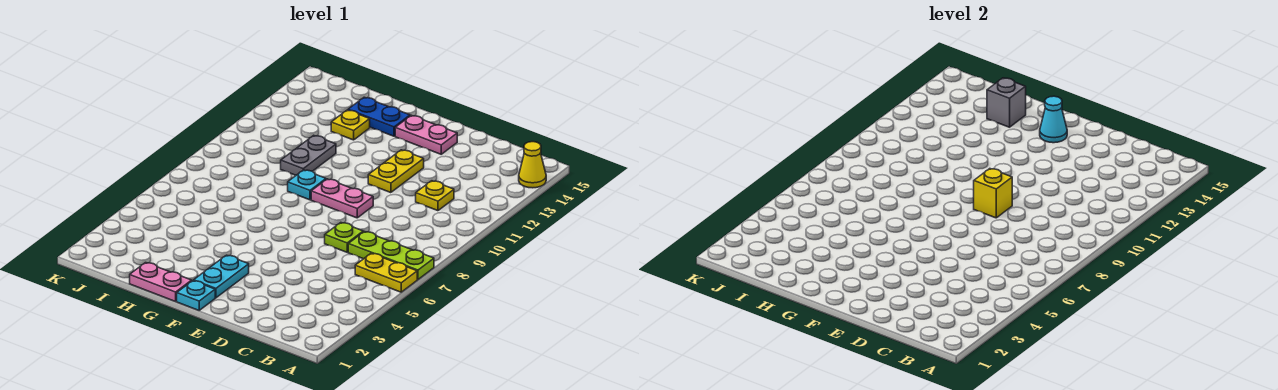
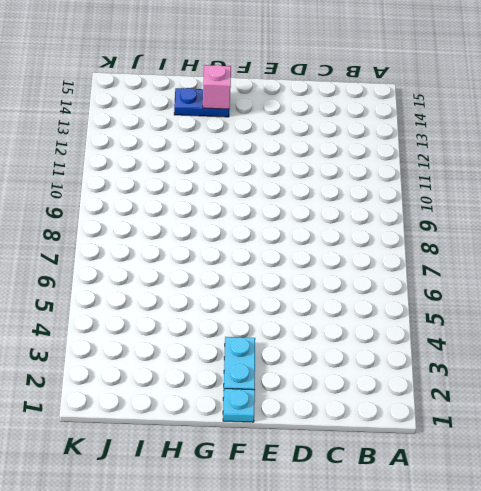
pink 1x1 brick [203,65,231,109] -> none
none -> yellow 1x2 plate [355,253,417,292]
none -> lime 1x3 plate [348,232,434,280]
none -> yellow 1x1 cone [519,142,546,188]

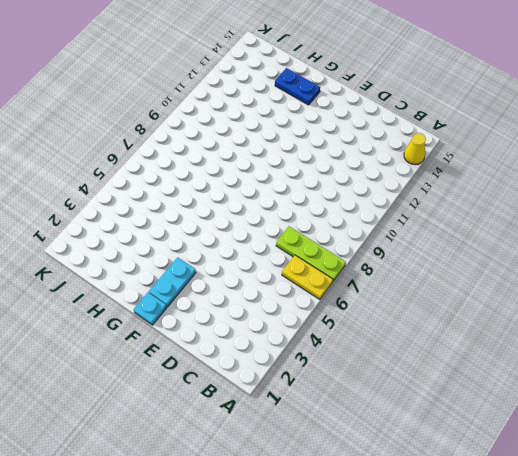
none -> yellow 1x1 plate [416,181,454,211]
none -> lime 1x1 plate [325,223,363,252]
none -> pink 1x2 plate [311,179,373,218]

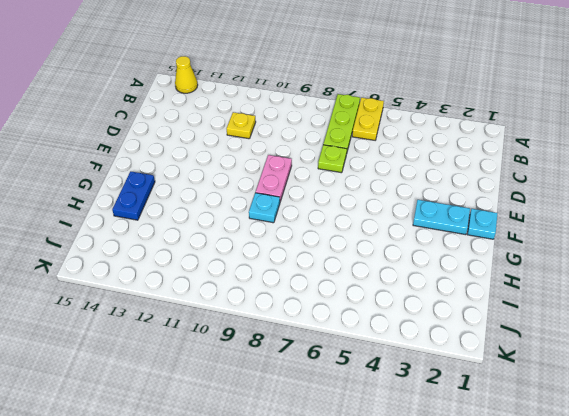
none -> yellow 1x2 plate [368,150,424,193]
none -> pink 1x2 plate [395,115,457,154]
none -> pink 1x2 plate [130,263,192,301]

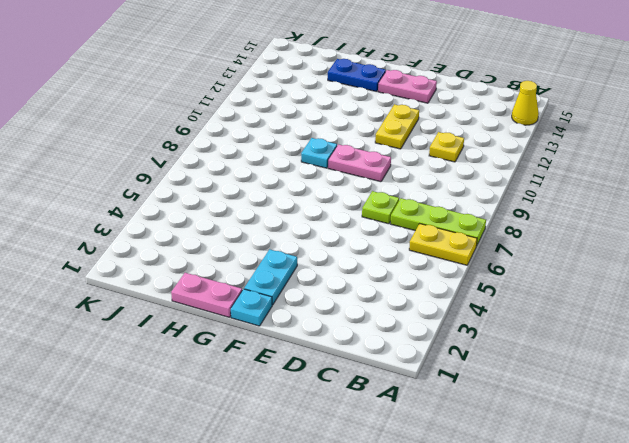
none -> grey 1x2 plate [281,135,336,175]
none -> yellow 1x1 plate [331,110,370,140]
none -> yellow 1x1 brick [974,169,1012,218]

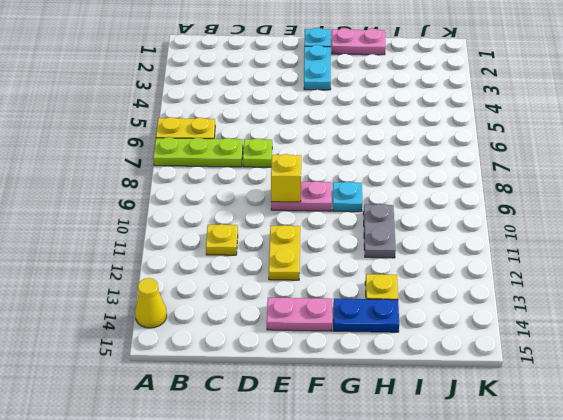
none -> cyan 1x1 cone [1040,96,1067,143]
none -> grey 1x1 brick [987,78,1026,127]

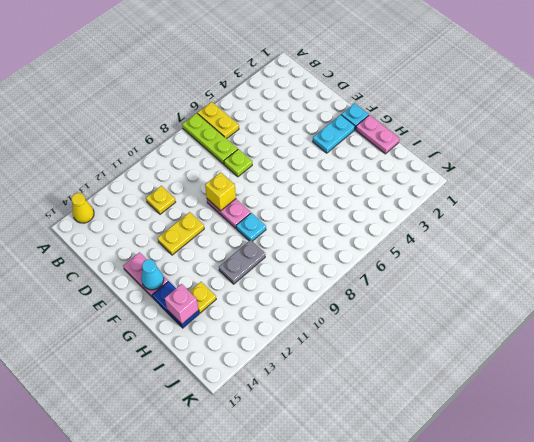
pink 1x1 brick [165,284,198,324] -> grey 1x1 brick [987,78,1026,127]

